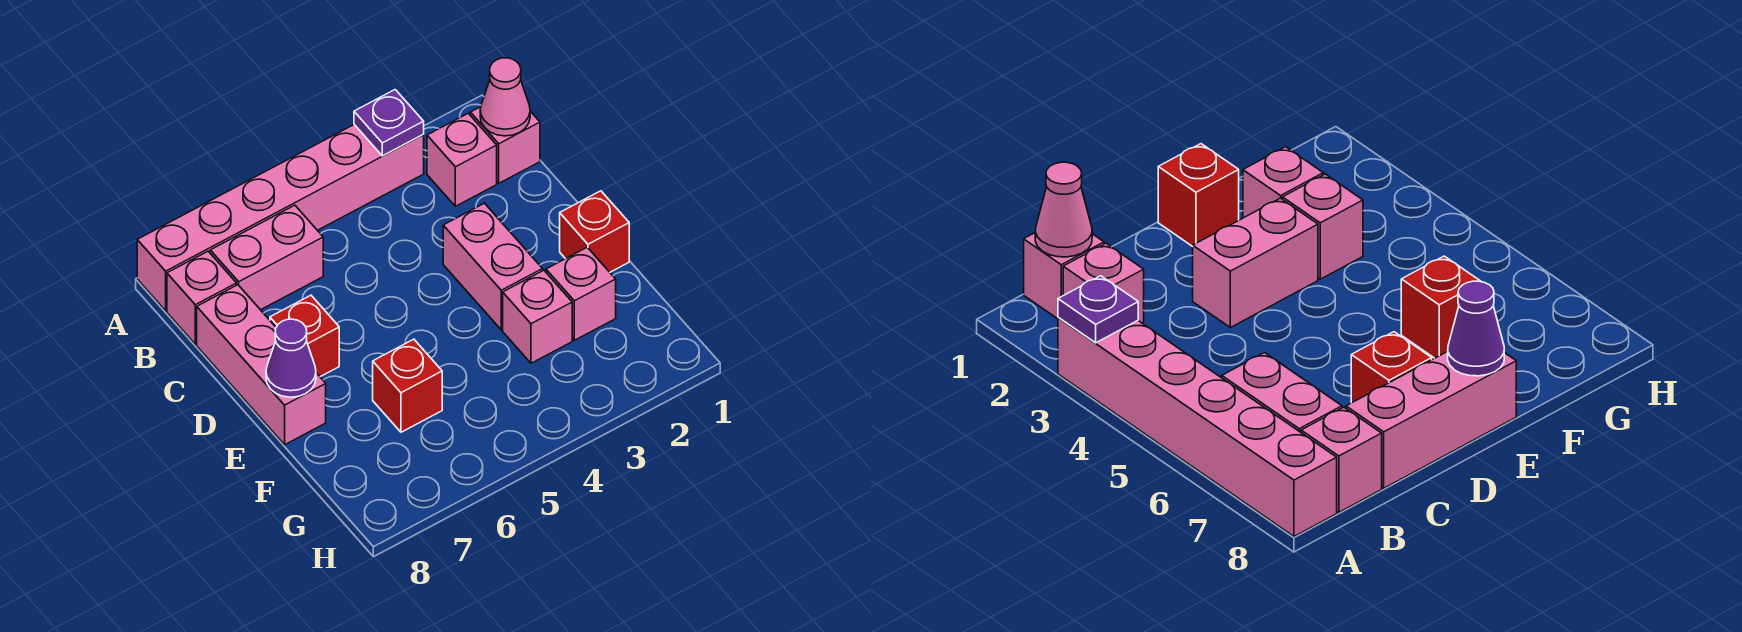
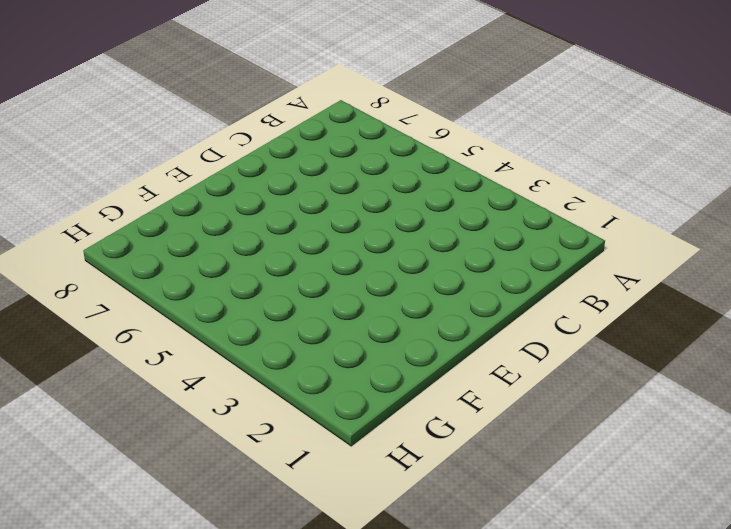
none -> pink 1x6 brick [137,125,424,311]
none -> pink 1x1 brick [470,107,540,183]
none -> pink 1x1 brick [427,113,497,206]

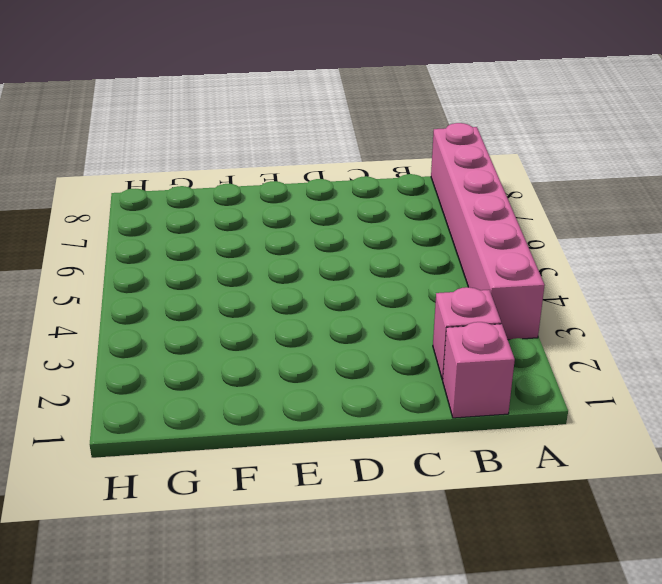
none -> pink 1x2 brick [210,205,323,310]
none -> pink 1x1 brick [167,251,237,344]
none -> pink 1x3 brick [197,285,326,445]

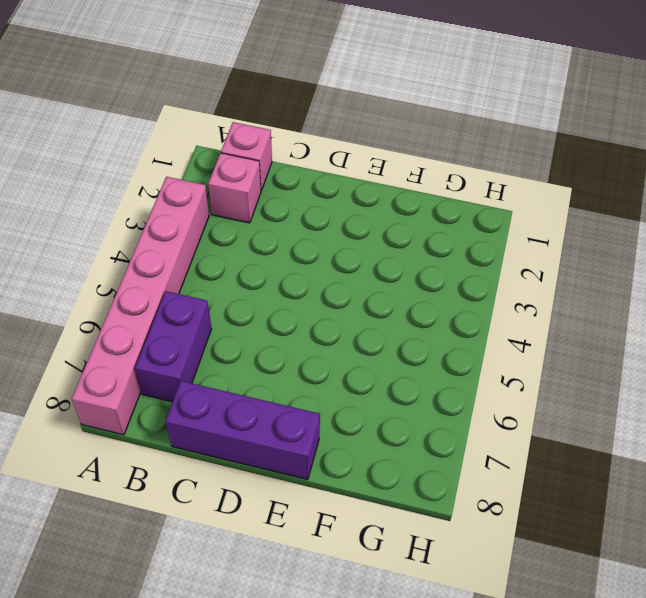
purple 1x2 brick [135,291,212,402] -> pink 1x2 brick [210,205,323,310]
purple 1x3 brick [166,381,320,480] -> pink 1x3 brick [197,285,326,445]
none -> pink 1x1 brick [167,251,237,344]
none -> pink 1x2 brick [443,203,543,330]
none -> red 1x1 brick [270,295,339,377]

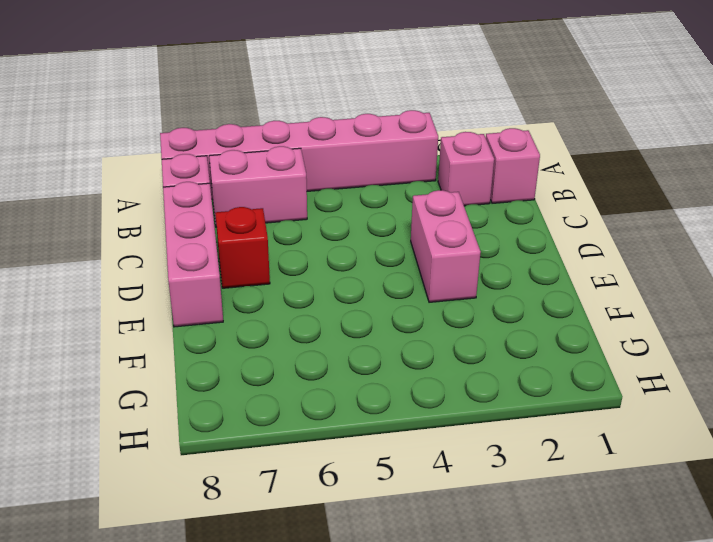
none -> red 1x1 brick [560,191,629,272]
none -> pink 1x1 brick [546,247,616,340]
none -> pink 1x1 brick [503,270,572,363]

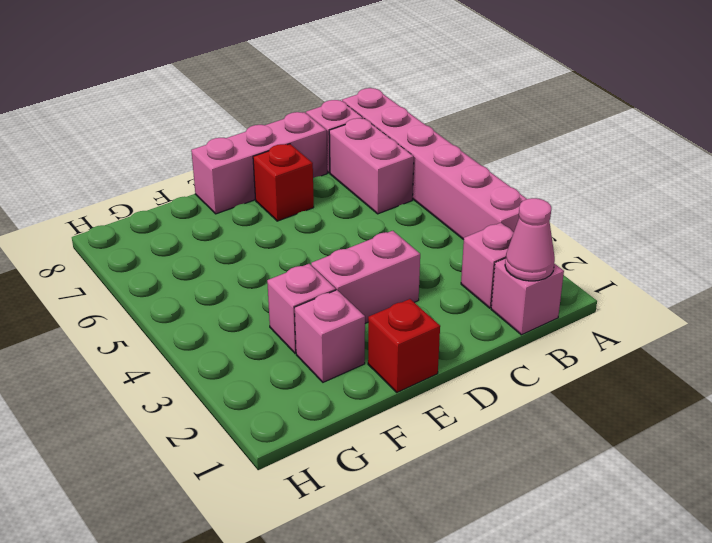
none -> red 1x1 brick [373,339,442,432]
none -> purple 1x1 plate [354,90,424,156]
none -> purple 1x1 cone [266,319,316,397]

